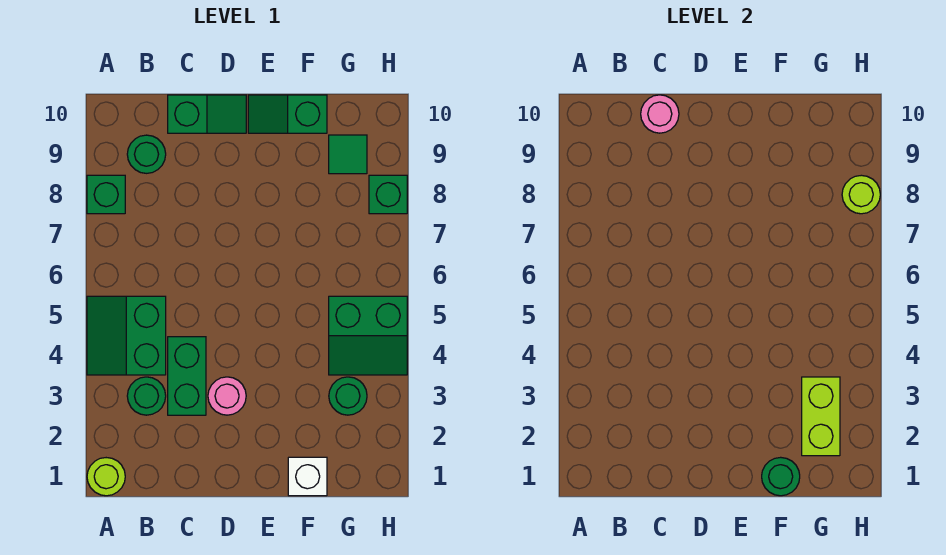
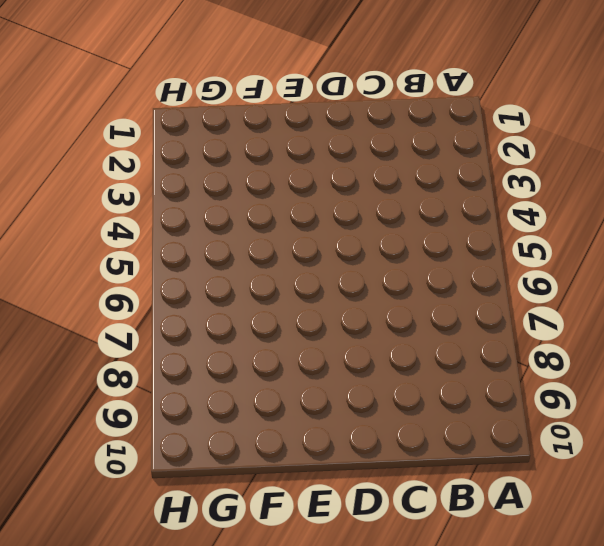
none -> lime 1x1 round brick [87,458,125,496]
none -> green 2x2 slope [87,296,166,375]
none -> green 1x1 brick [87,175,125,214]

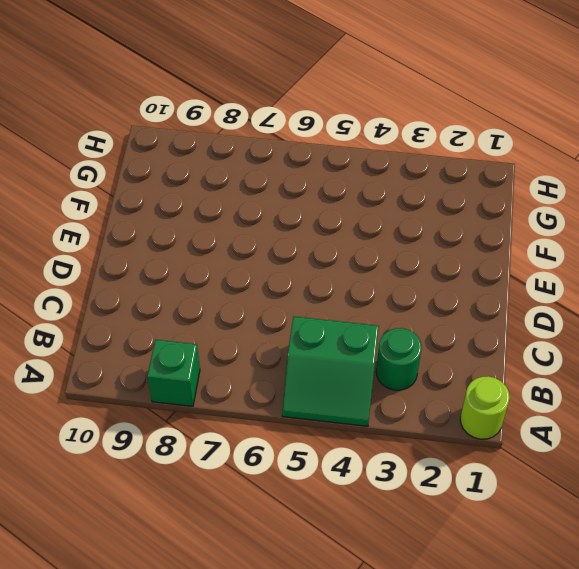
none -> green 1x1 round brick [127,135,166,173]
none -> green 1x2 brick [168,337,206,415]
none -> green 1x2 slope [168,95,246,133]

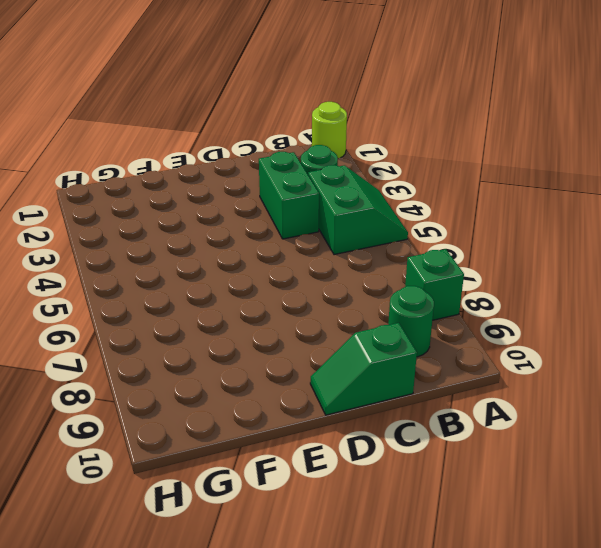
none -> pink 1x1 round brick [208,377,246,415]
none -> green 1x2 slope [248,95,327,133]
none -> white 1x1 brick [288,457,327,496]

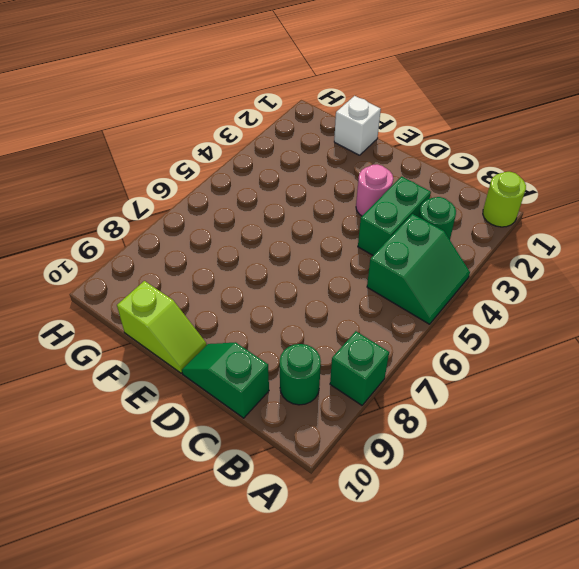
lime 1x2 slope [117,281,207,373] -> green 1x2 slope [248,95,327,133]
none -> green 1x1 round brick [329,377,367,415]
none -> green 2x2 slope [329,296,407,375]
none -> green 1x1 tile [329,135,367,174]

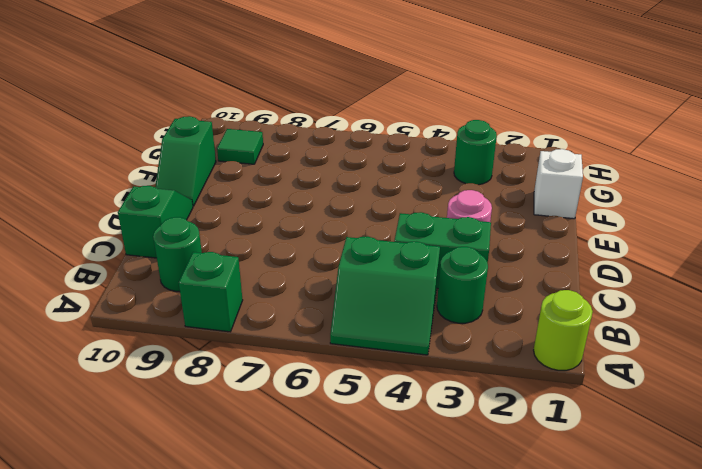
none -> green 2x2 slope [329,296,407,375]
none -> green 1x1 brick [369,175,407,214]
none -> pink 1x1 round brick [641,95,679,133]

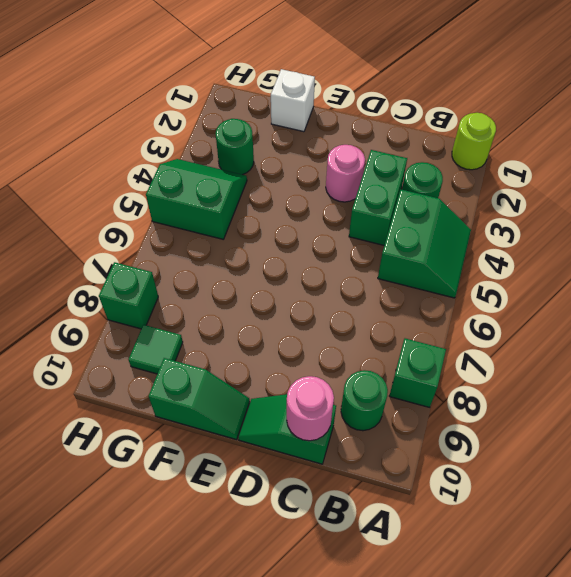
none -> green 1x1 round brick [762,457,800,496]
none -> lime 1x2 brick [802,377,840,456]
none -> lime 1x1 round brick [842,175,880,214]

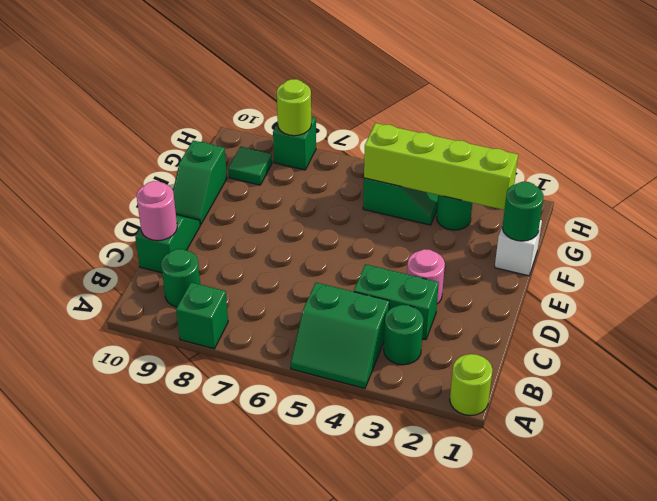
lime 1x4 brick [364,123,518,210] -> lime 1x2 brick [802,377,840,456]

